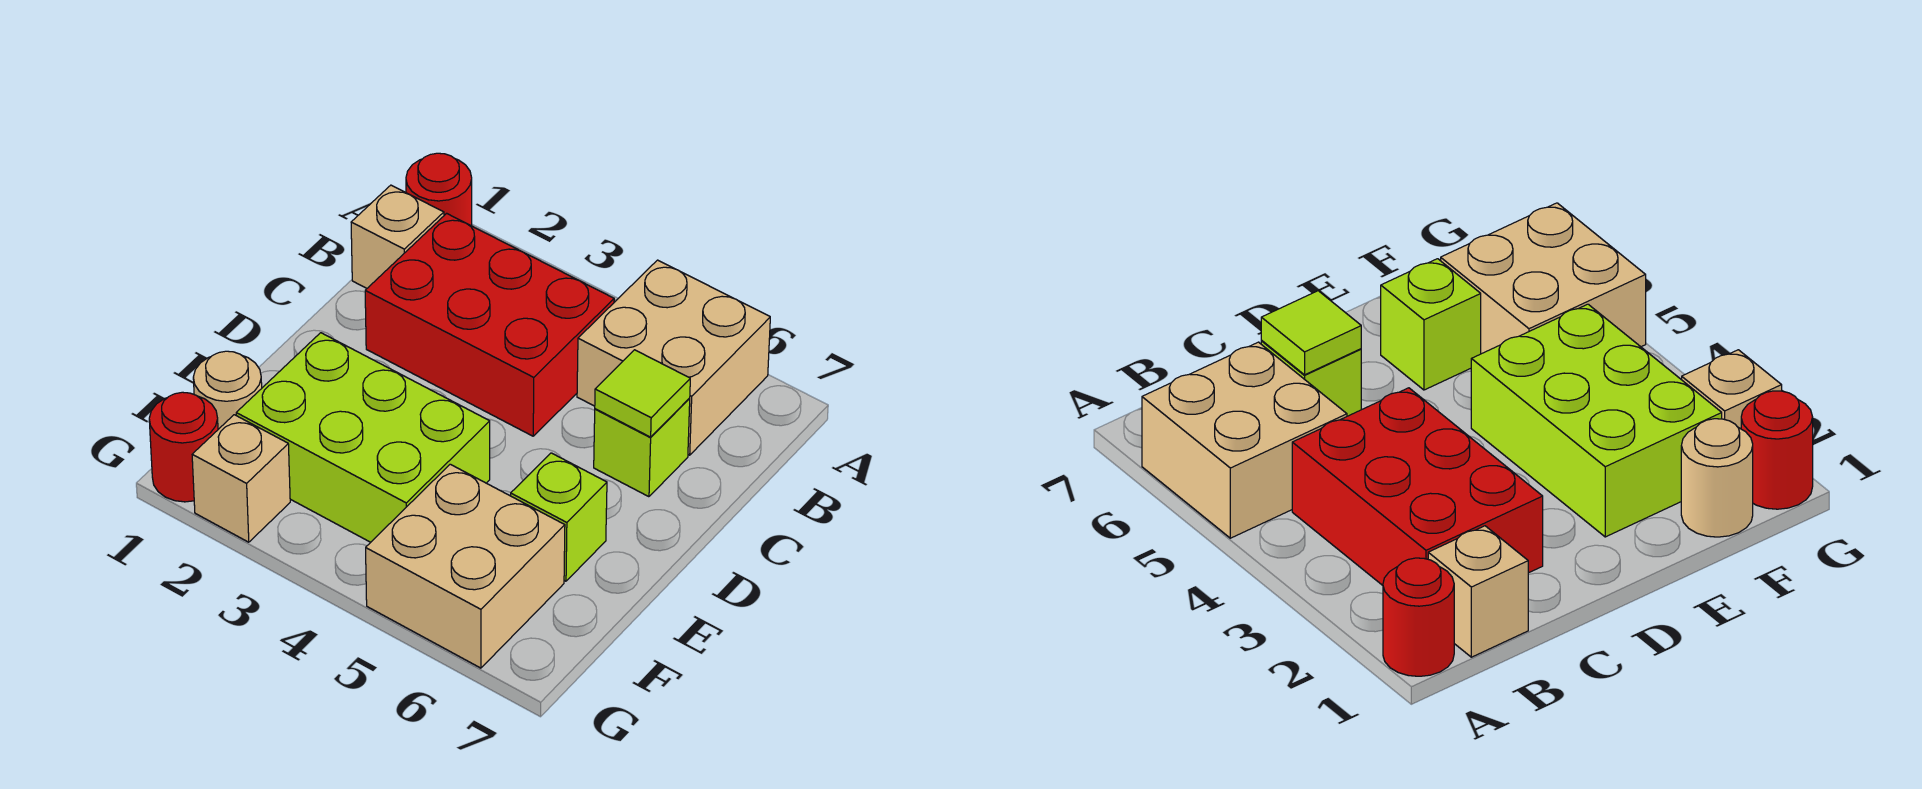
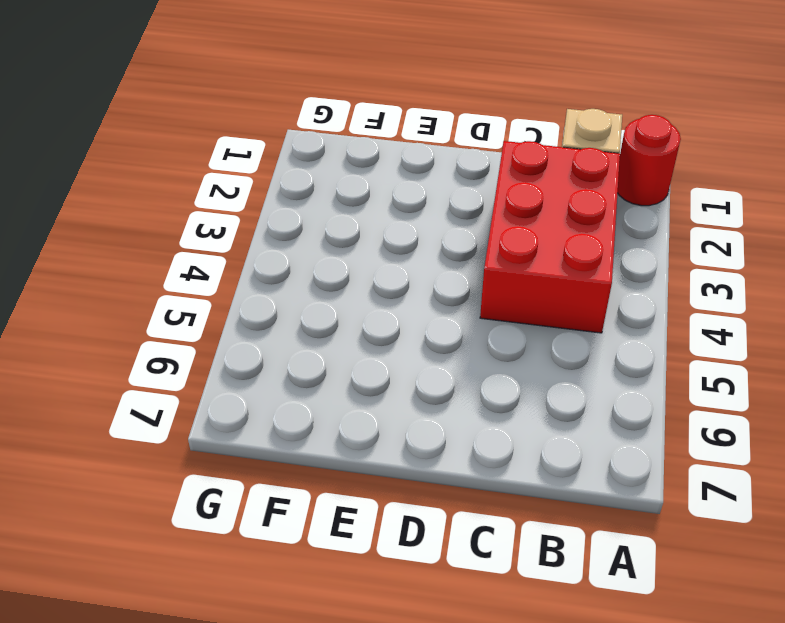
none -> tan 2x2 brick [577,260,770,455]
none -> lime 1x1 brick [594,399,690,497]
none -> lime 2x3 brick [236,333,490,542]

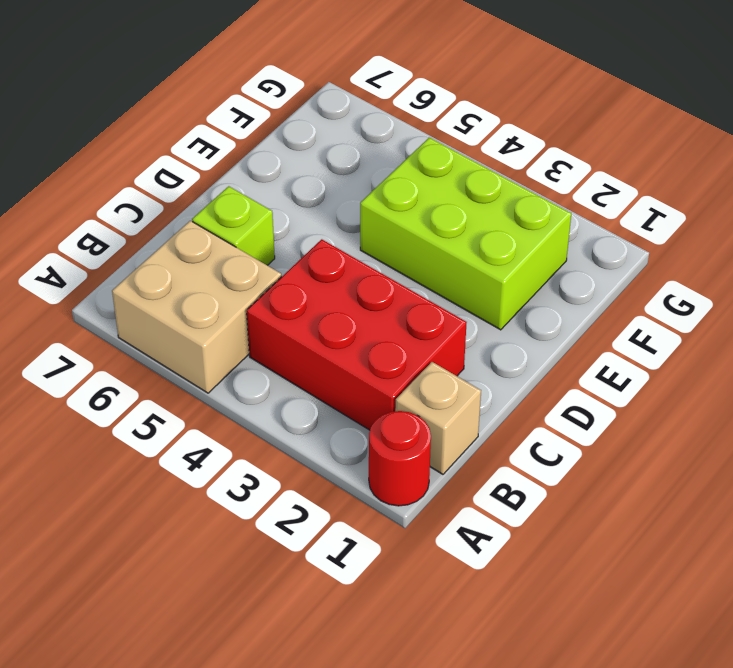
none -> lime 1x1 brick [511,453,607,581]
none -> tan 1x1 round brick [193,351,262,429]
none -> tan 2x2 brick [366,464,565,668]

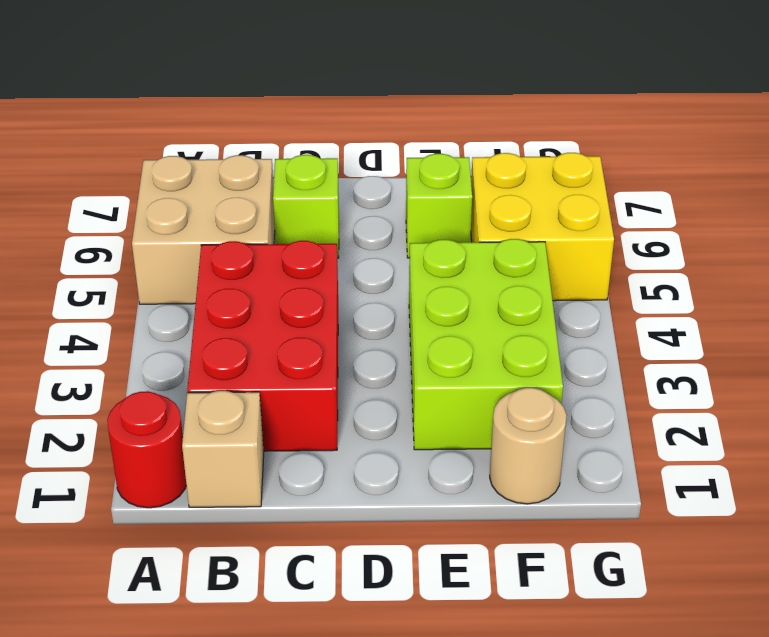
yellow 2x2 brick [471,153,614,301] -> tan 2x2 brick [366,464,565,668]
none -> red 1x1 round brick [149,392,218,502]
none -> tan 1x1 brick [192,415,290,542]
none -> lime 1x1 tile [595,350,690,437]

